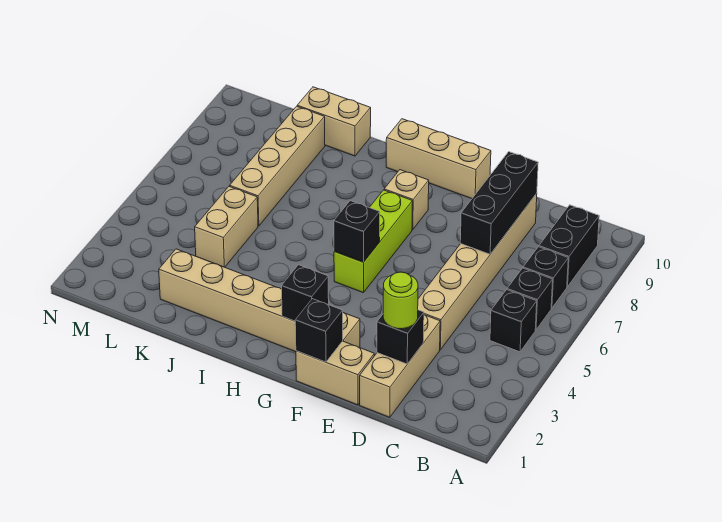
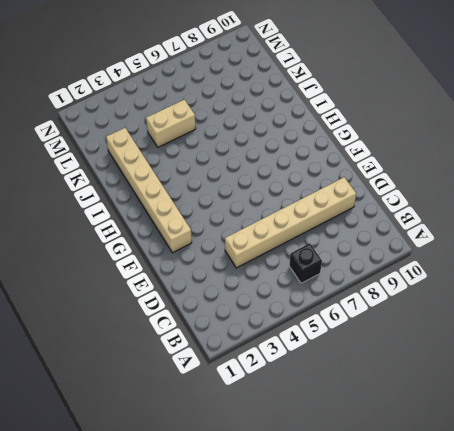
none -> black 1x1 brick [490,290,537,352]
none -> black 1x1 brick [523,247,568,308]
none -> black 1x2 brick [539,205,599,287]

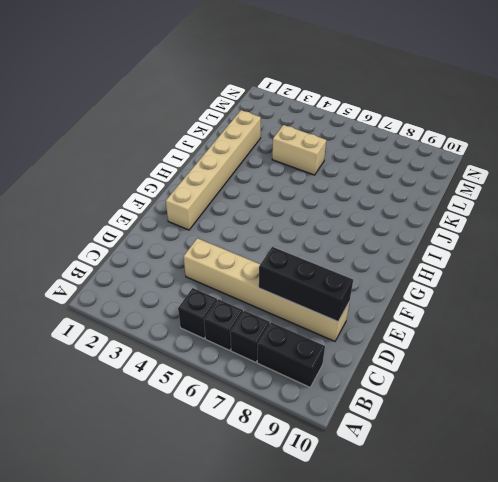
none -> tan 1x3 brick [360,315,440,417]
none -> tan 1x2 brick [296,341,374,405]
none -> tan 1x3 brick [386,119,491,199]

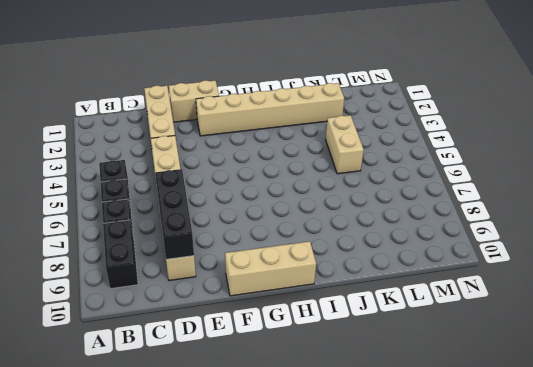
none -> lime 1x3 brick [334,190,413,293]
none -> tan 1x1 brick [384,170,429,230]
none -> tan 1x2 brick [297,87,371,156]

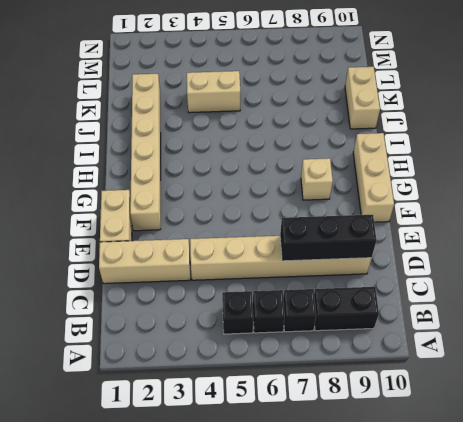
none -> lime 1x3 brick [334,190,413,293]
none -> tan 1x4 brick [230,106,325,226]
none -> black 1x1 brick [377,310,424,364]

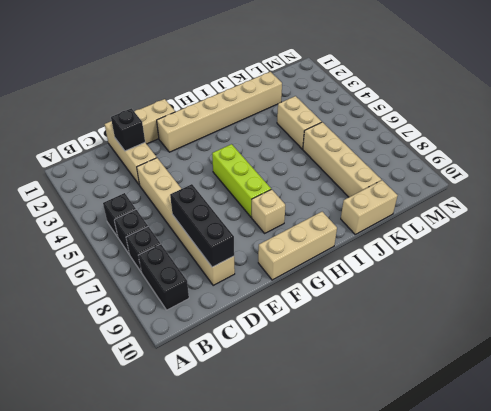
none -> black 1x1 brick [295,299,343,362]
none -> black 1x1 brick [282,265,329,321]
none -> black 1x1 brick [334,201,380,262]

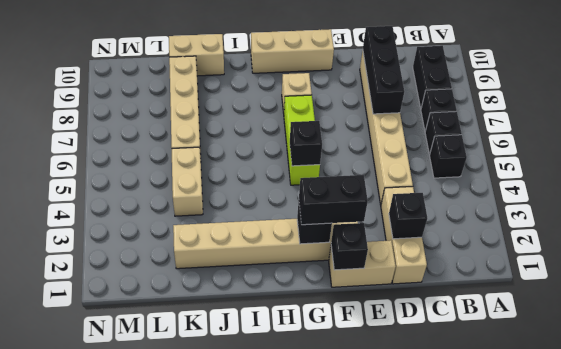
black 1x2 brick [299,175,368,225] -> none
none -> lime 1x1 round brick [383,272,418,329]

